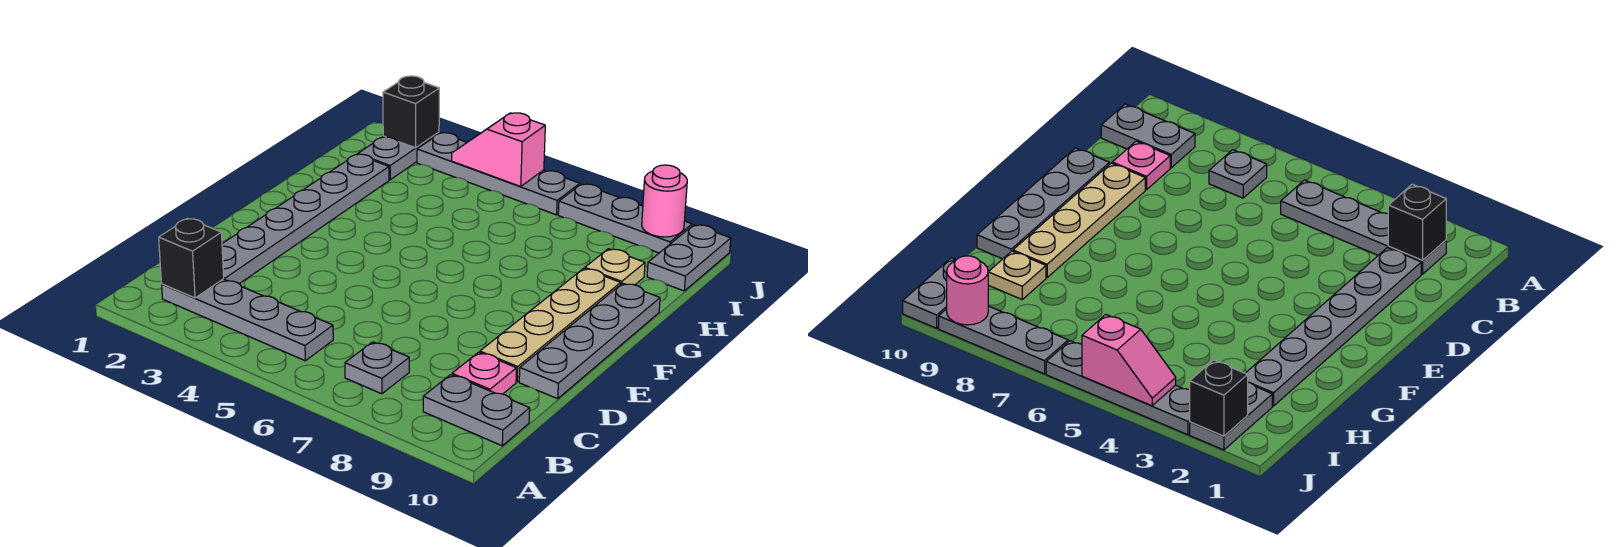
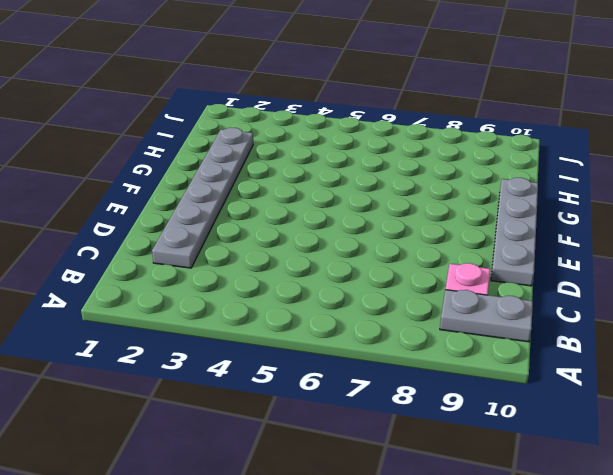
none -> grey 1x4 plate [162,279,333,361]
none -> grey 1x1 plate [345,342,409,394]
none -> tan 1x4 plate [480,268,621,382]

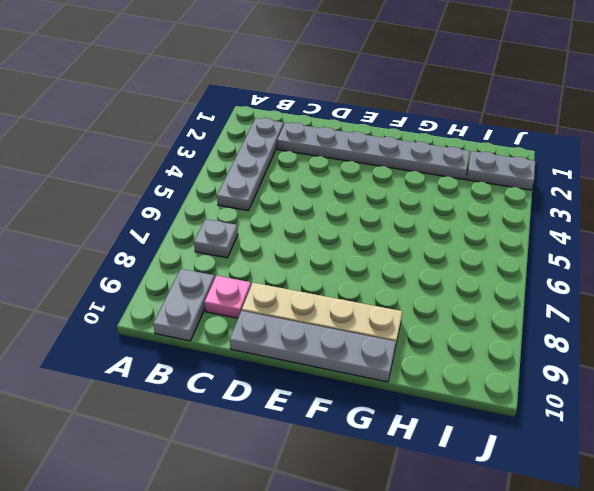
none -> tan 1x1 plate [585,249,645,285]
none -> grey 1x2 plate [647,225,731,291]
none -> grey 1x4 plate [417,133,580,215]

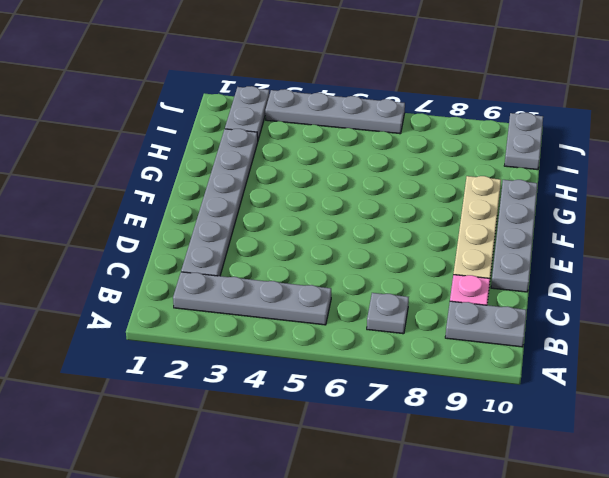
none -> tan 1x1 plate [585,249,645,285]
none -> grey 1x3 plate [558,184,692,253]
none -> black 1x1 brick [159,218,224,298]

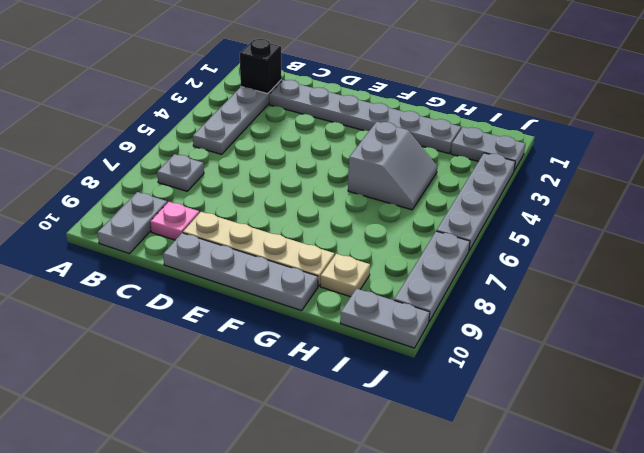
grey 2x2 slope [348,122,437,210] -> none
none -> black 1x1 brick [383,76,439,148]
none -> pink 1x2 slope [452,113,545,187]
none -> pink 1x1 round brick [642,165,687,237]

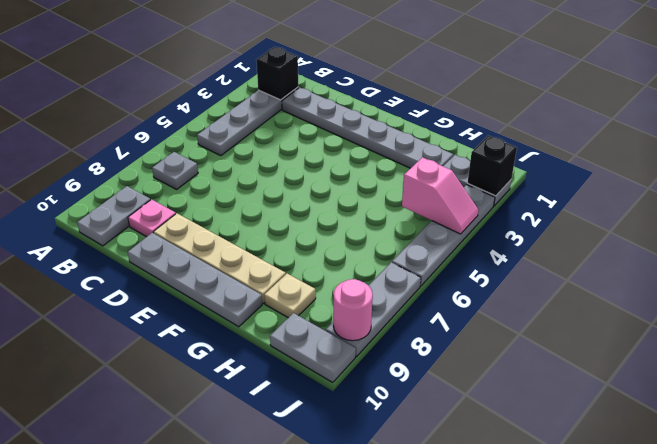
pink 1x2 slope [402,157,479,234] -> pink 1x2 slope turned to [452,113,545,187]

